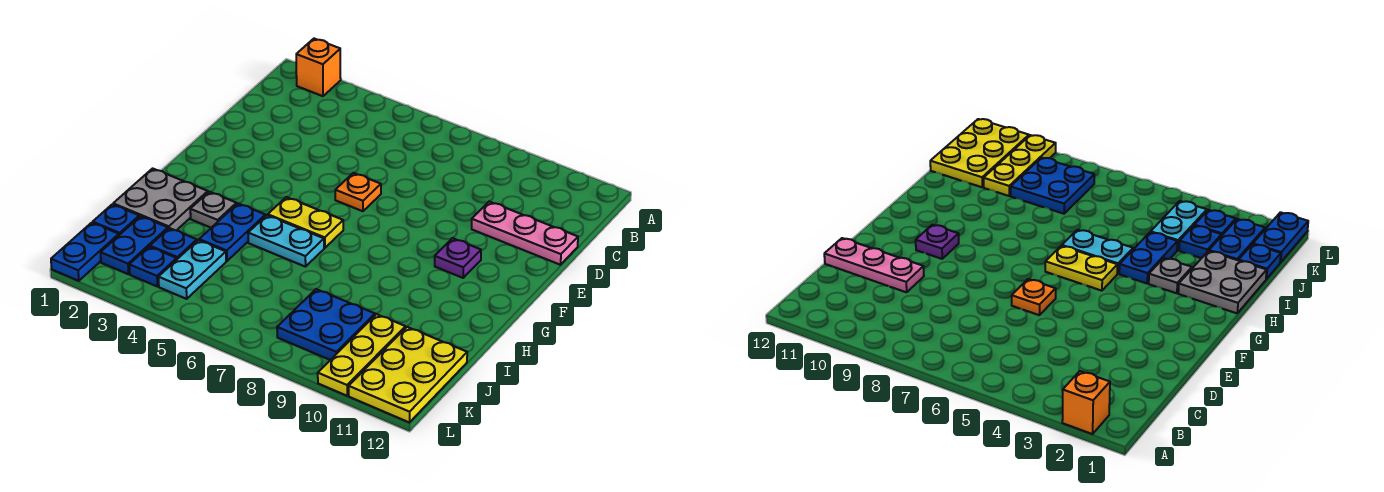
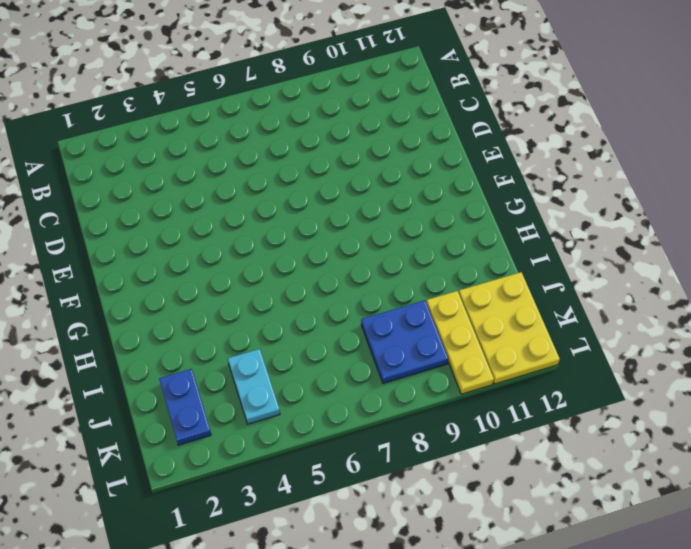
none -> orange 1x1 brick [296,39,341,96]
none -> pink 1x3 plate [472,201,578,265]
none -> orange 1x1 plate [335,173,381,211]

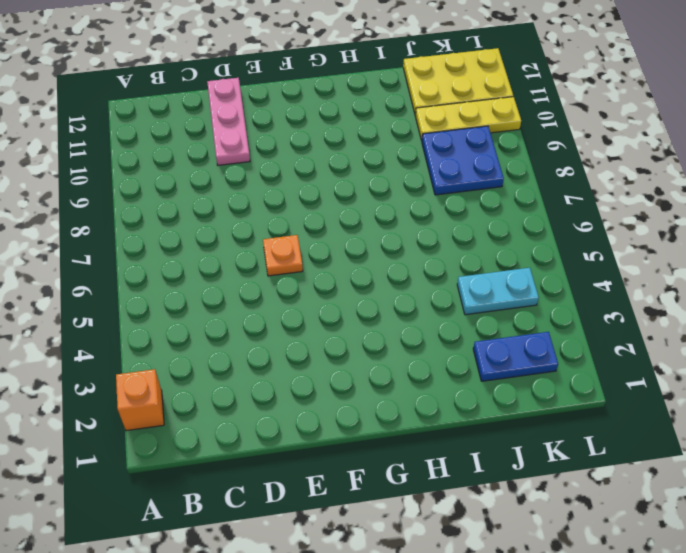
none -> purple 1x1 plate [435,238,481,278]
none -> yellow 1x2 plate [268,197,343,248]
none -> grey 2x2 plate [113,168,208,231]

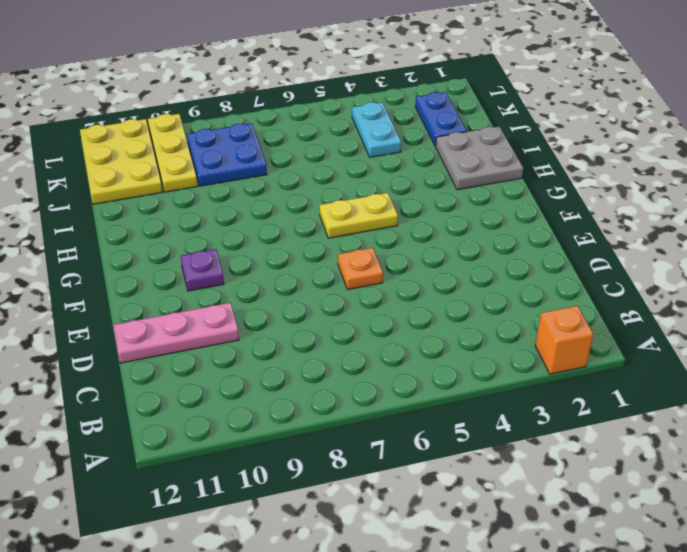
none -> grey 1x1 plate [190,192,237,228]
none -> blue 1x2 plate [199,203,265,261]
none -> cyan 1x2 plate [248,215,324,267]

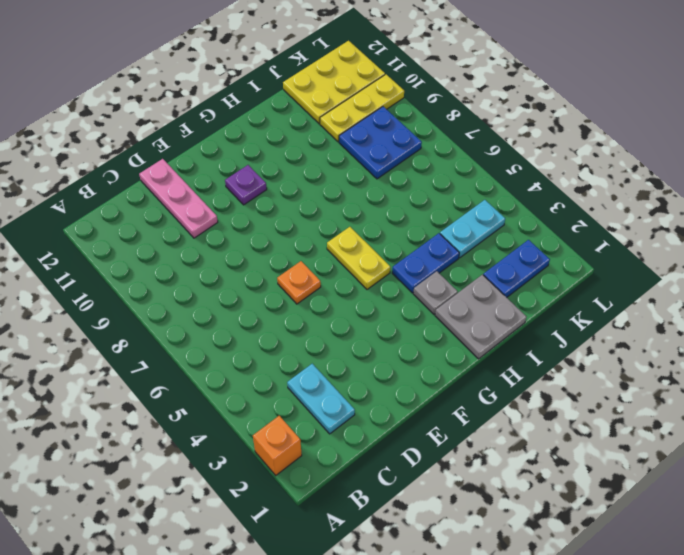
cyan 1x2 plate [287,364,355,434] -> cyan 1x2 plate moved to [248,215,324,267]
none -> blue 1x1 plate [93,204,139,235]
none -> blue 1x1 plate [150,228,197,259]
none -> blue 1x2 plate [51,223,119,281]

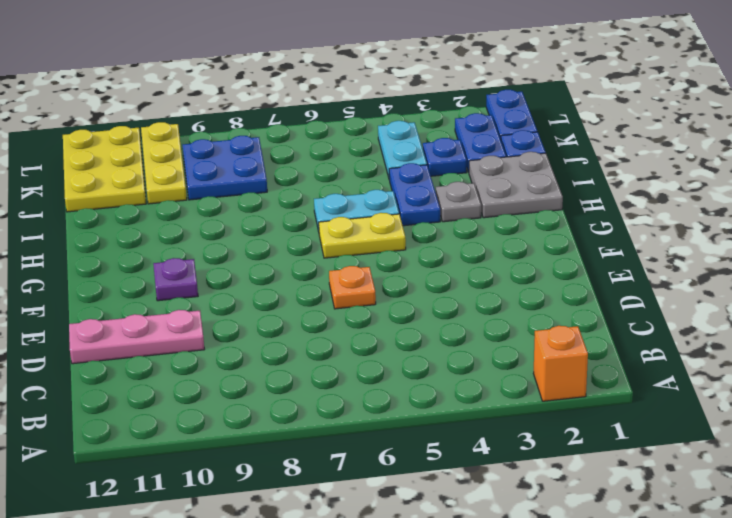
none -> blue 1x1 plate [129,247,177,286]

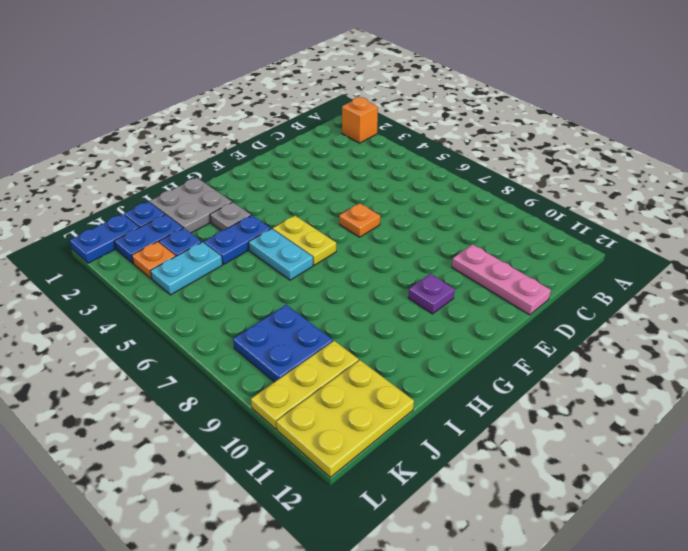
orange 1x1 plate [132,242,175,279] -> blue 1x1 plate [129,247,177,286]

